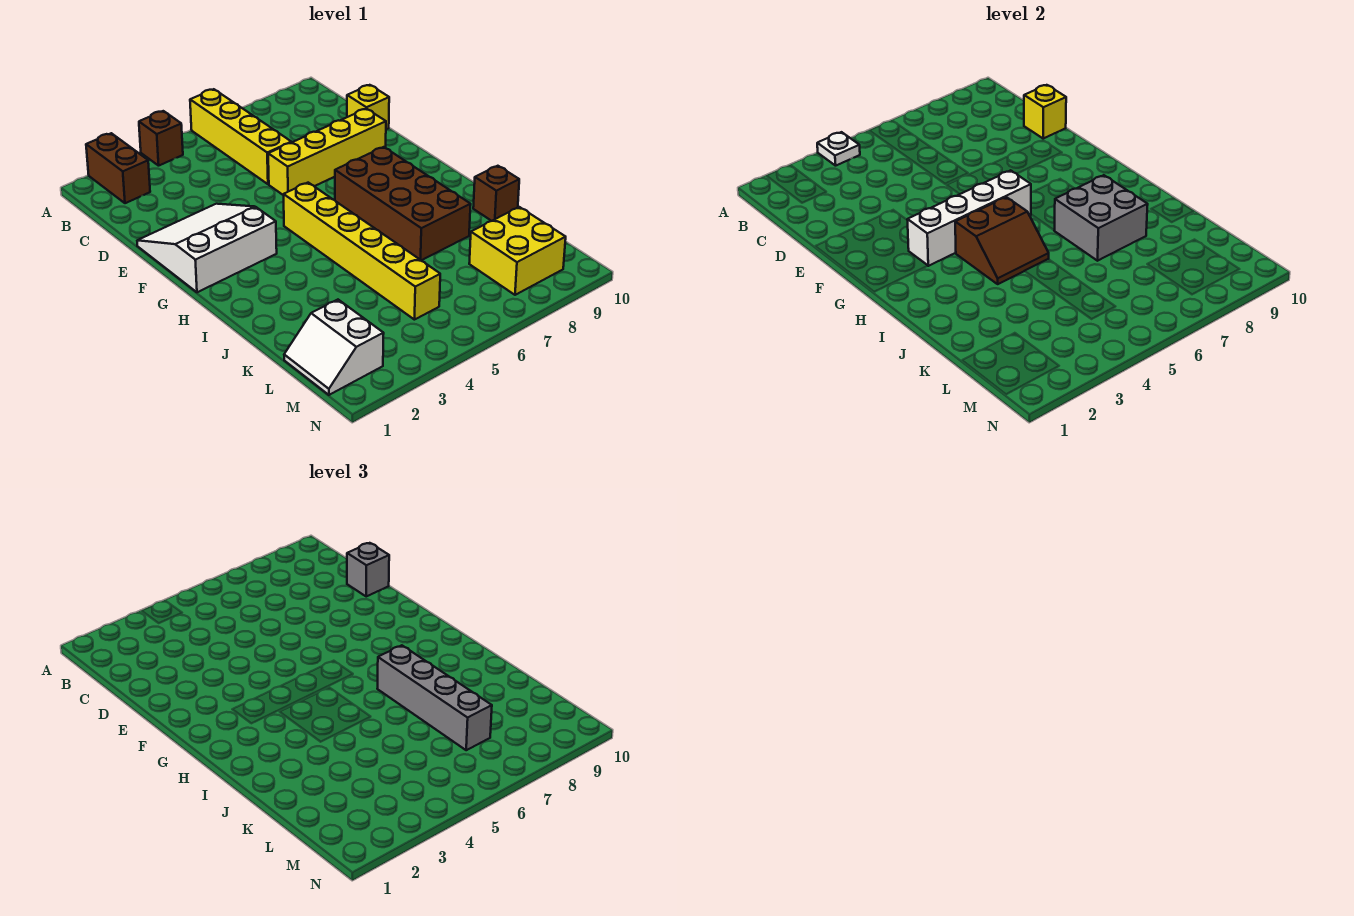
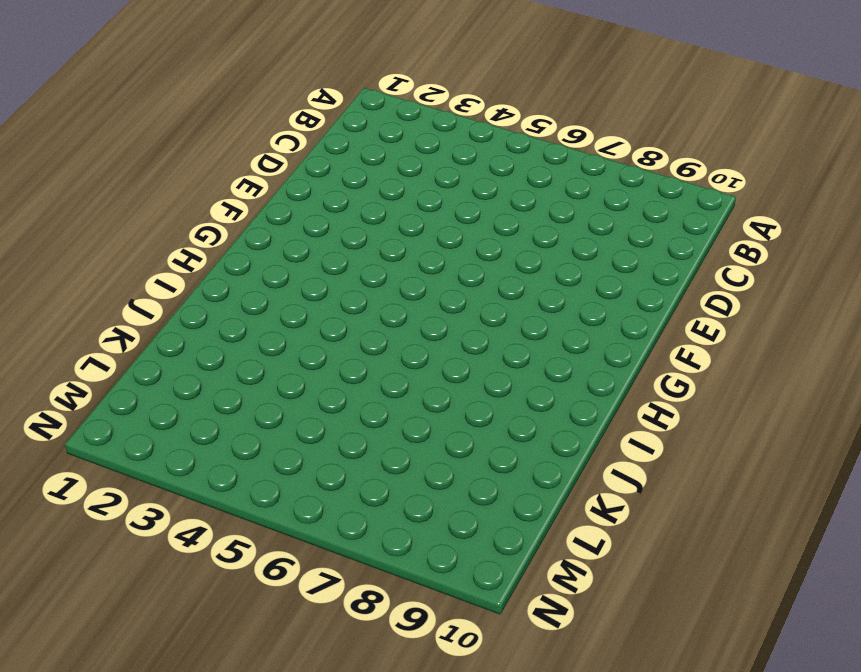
none -> brown 1x2 brick [86,133,150,203]
none -> brown 1x1 brick [139,111,183,166]
none -> yellow 1x4 brick [190,89,291,184]

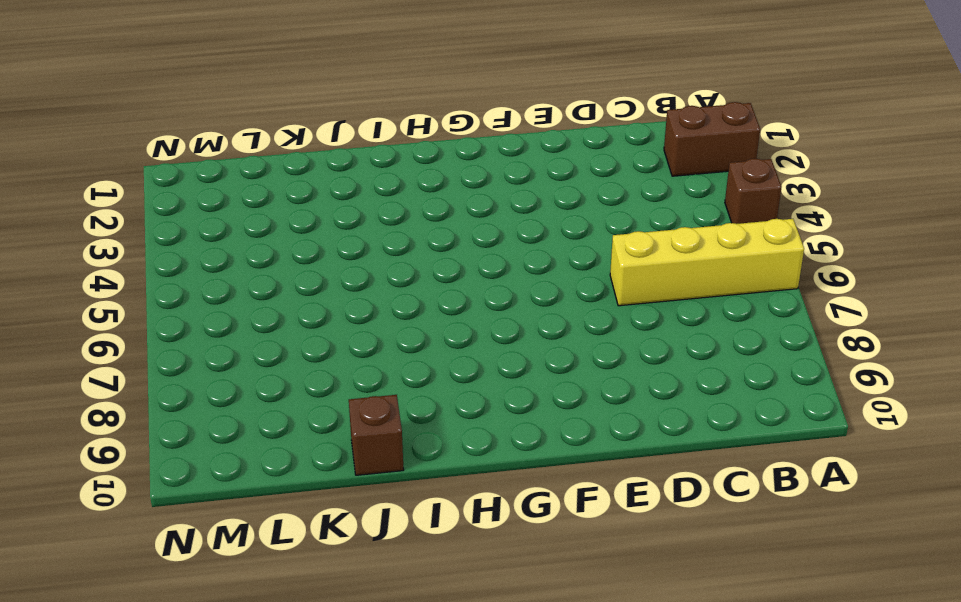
none -> yellow 1x1 brick [347,85,389,129]
none -> white 3x3 slope [137,204,277,292]
none -> yellow 1x4 brick [268,109,386,195]

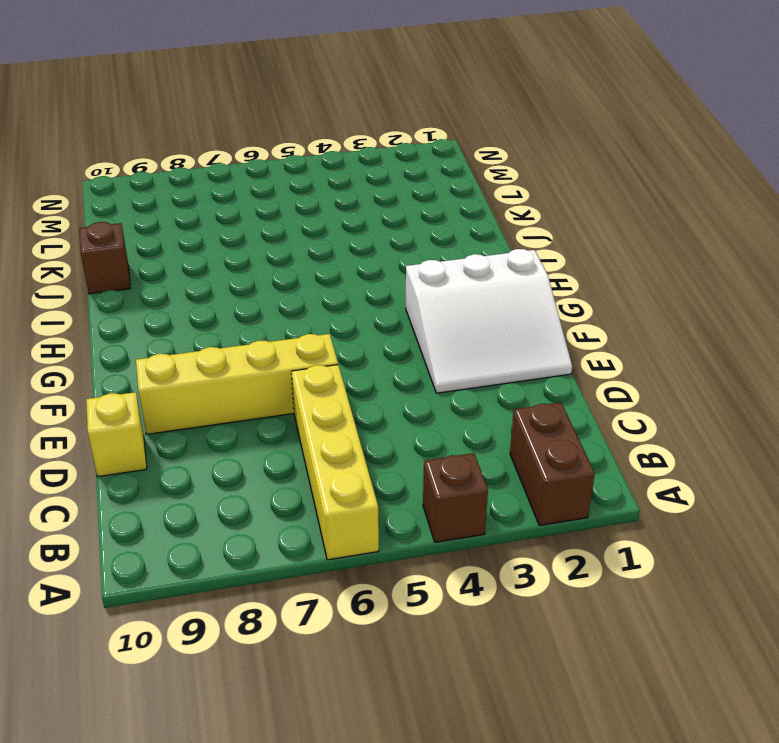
none -> yellow 1x6 brick [284,183,440,320]
none -> brown 2x4 brick [335,147,471,260]
none -> white 2x2 slope [284,300,384,395]

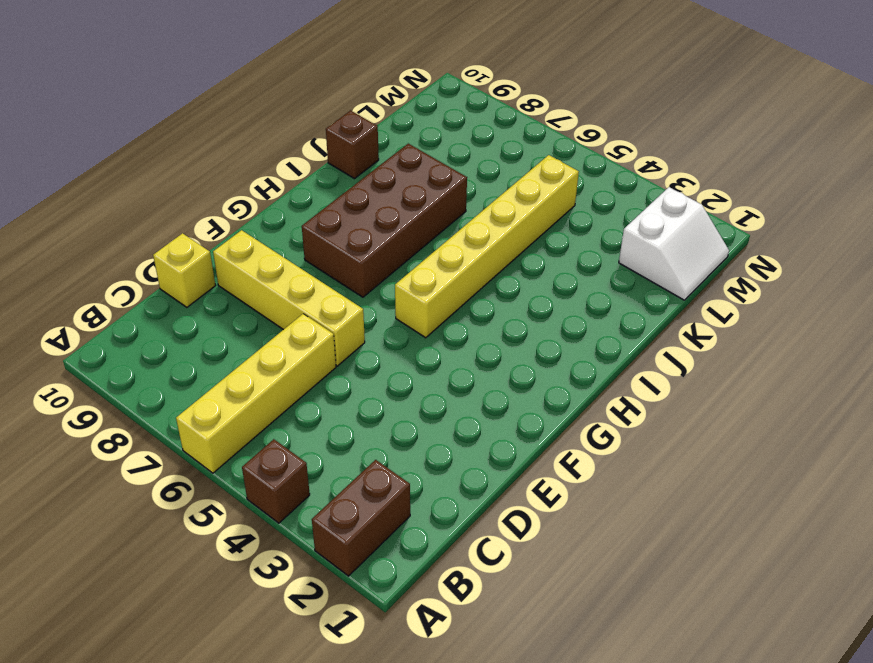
none -> white 3x3 slope [137,204,277,292]
none -> yellow 2x2 brick [469,207,566,295]
none -> white 1x1 plate [817,132,860,166]

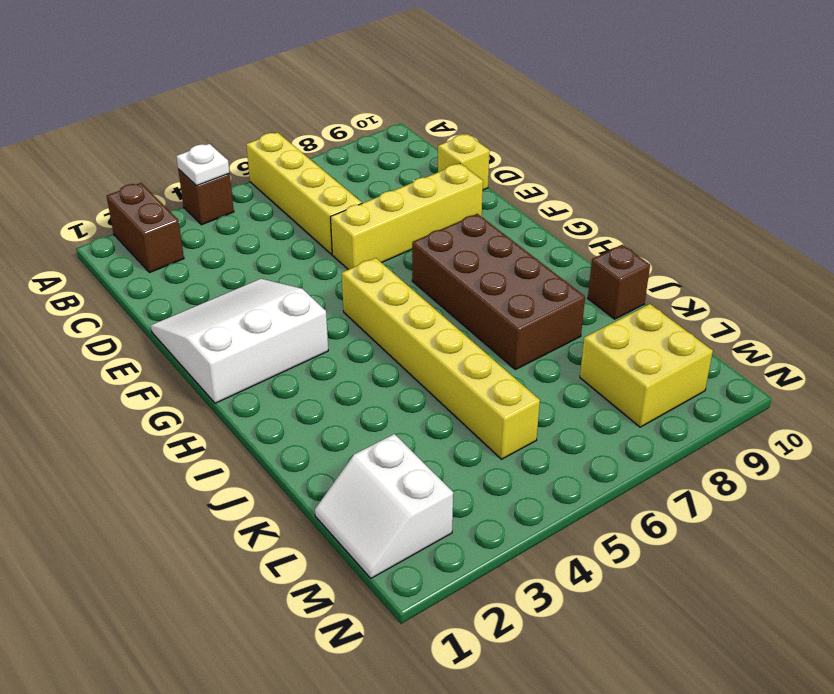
none -> yellow 1x1 brick [1024,85,1066,138]
none -> white 1x4 brick [907,170,1031,266]
none -> brown 2x2 slope [955,197,1049,284]

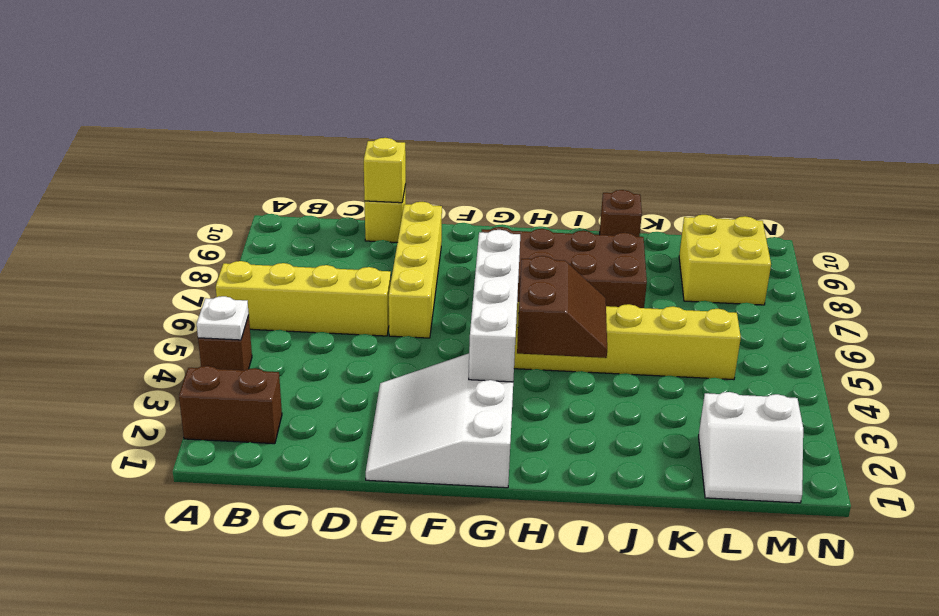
none -> grey 2x2 brick [1054,175,1148,261]
none -> grey 1x1 brick [347,543,389,596]
none -> grey 1x4 brick [377,645,492,750]

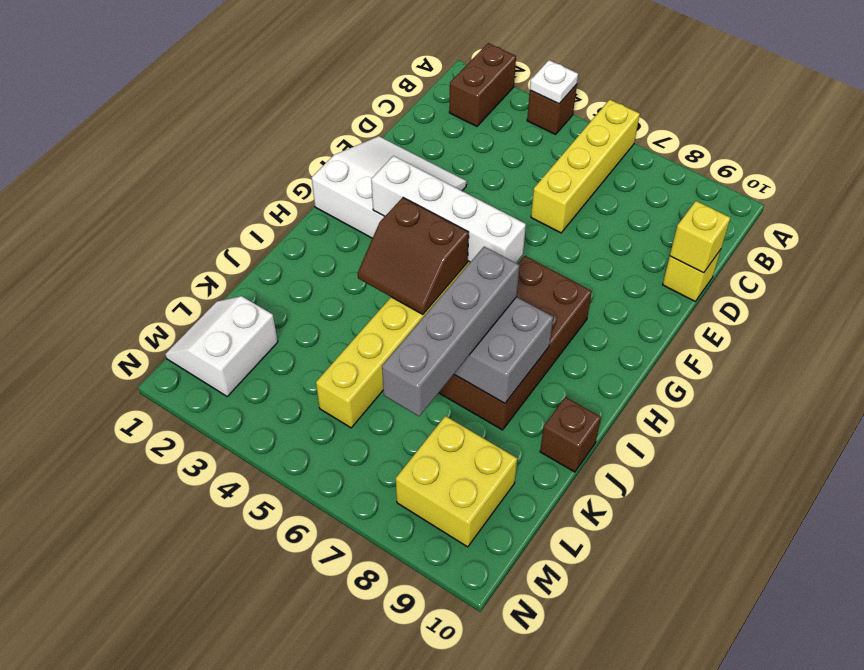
none -> yellow 1x4 brick [268,109,386,195]
none -> grey 1x1 brick [347,543,389,596]

